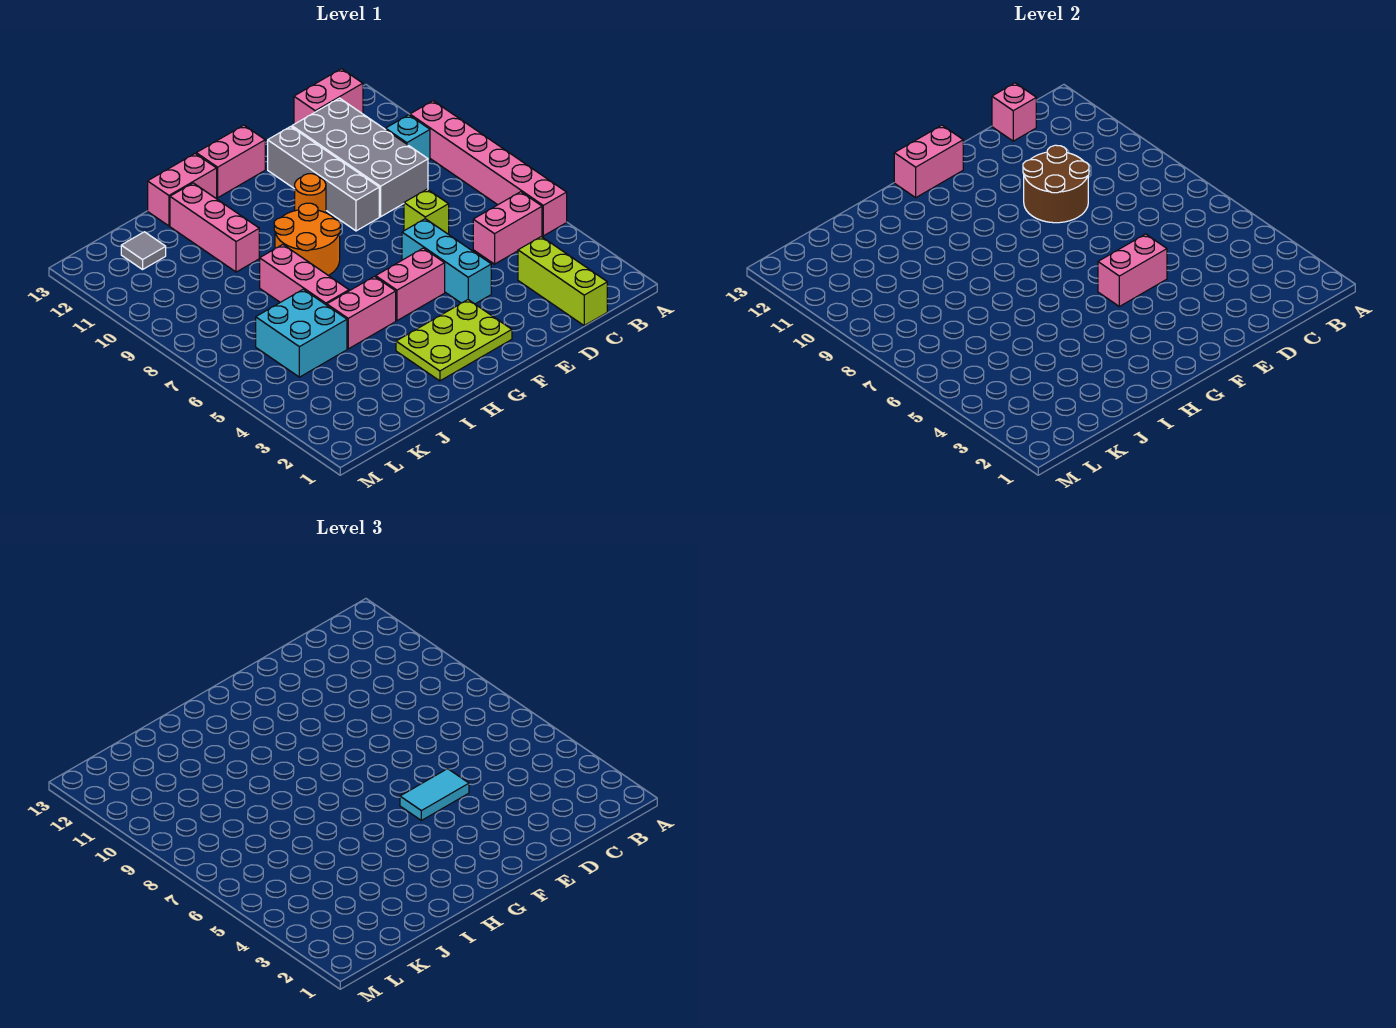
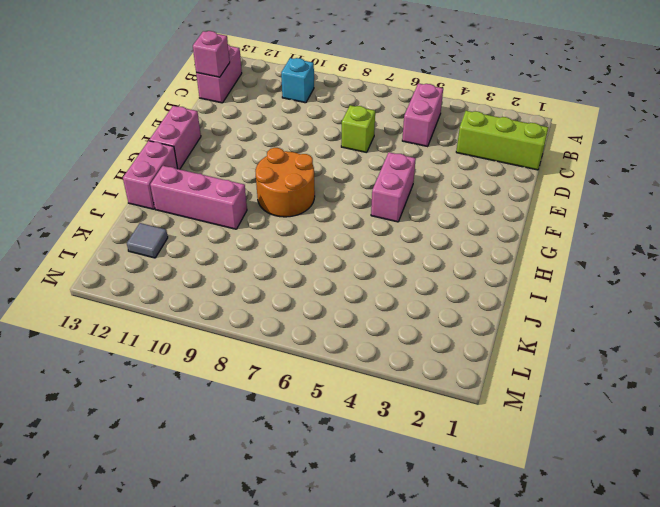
none -> pink 1x6 brick [410,101,567,236]
none -> grey 2x4 brick [292,98,428,217]
none -> cyan 1x3 brick [402,219,491,304]

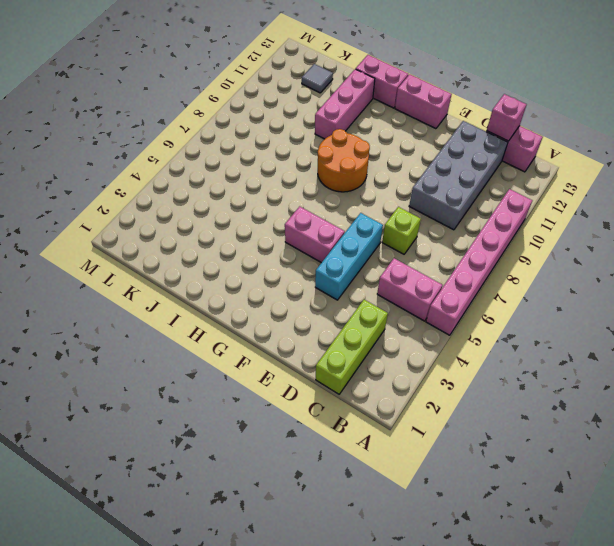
none -> cyan 1x1 brick [386,115,430,161]
none -> grey 1x4 brick [268,127,379,231]
none -> lime 2x3 plate [396,300,512,381]

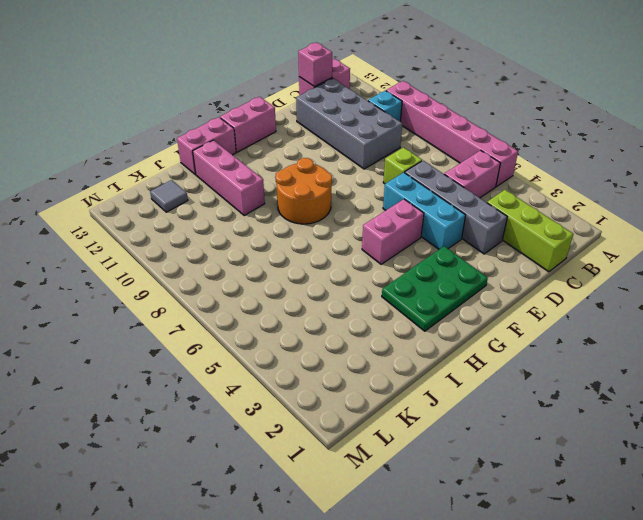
grey 1x4 brick [405,161,507,254] -> grey 1x4 brick moved to [268,127,379,231]
green 2x3 plate [382,246,488,331] -> lime 2x3 plate [396,300,512,381]
none -> orange 1x1 round brick [295,174,326,213]
none -> pink 1x2 brick [327,277,396,349]
none -> pink 1x3 brick [260,245,349,305]

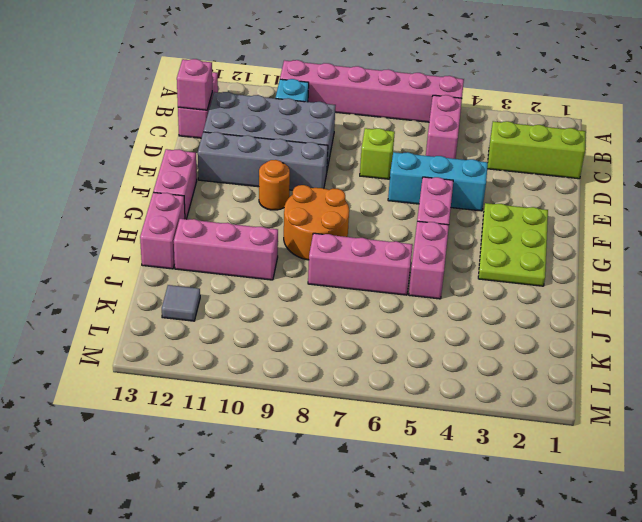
none -> cyan 2x2 brick [256,289,347,377]
none -> brown 2x2 round brick [1023,145,1089,223]
none -> pink 1x2 brick [1098,234,1167,306]

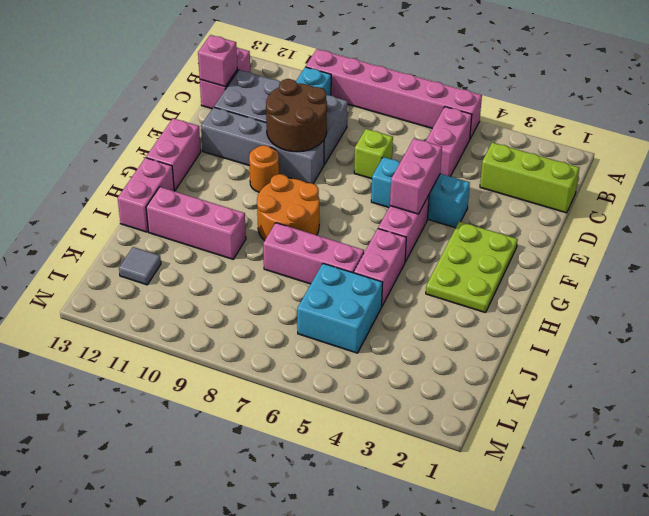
none -> pink 1x2 brick [894,125,963,198]
none -> cyan 1x2 tile [400,769,469,820]

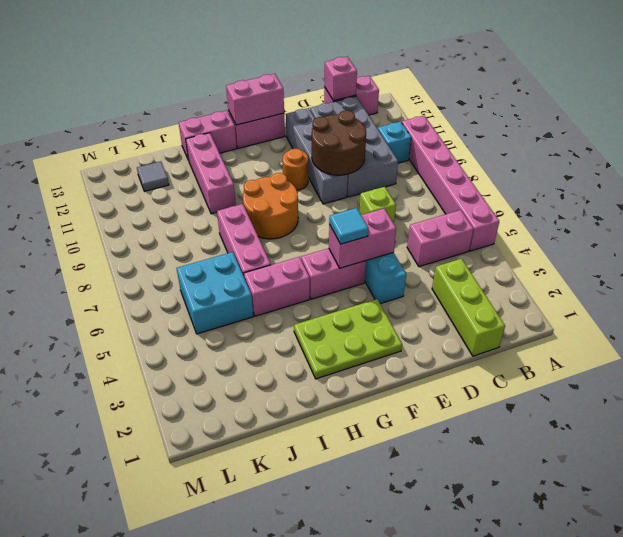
cyan 1x1 tile [329,208,369,244] -> cyan 1x2 tile [400,769,469,820]

